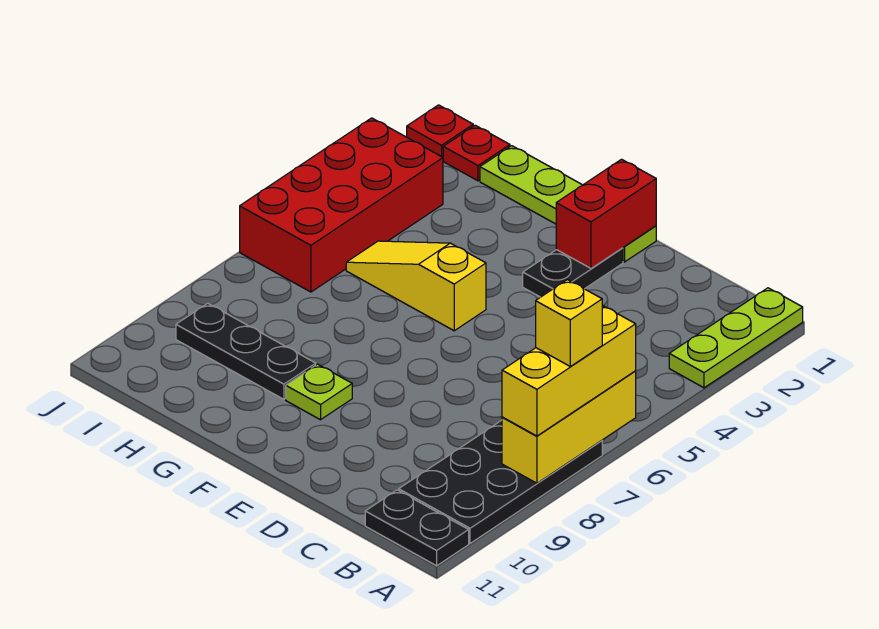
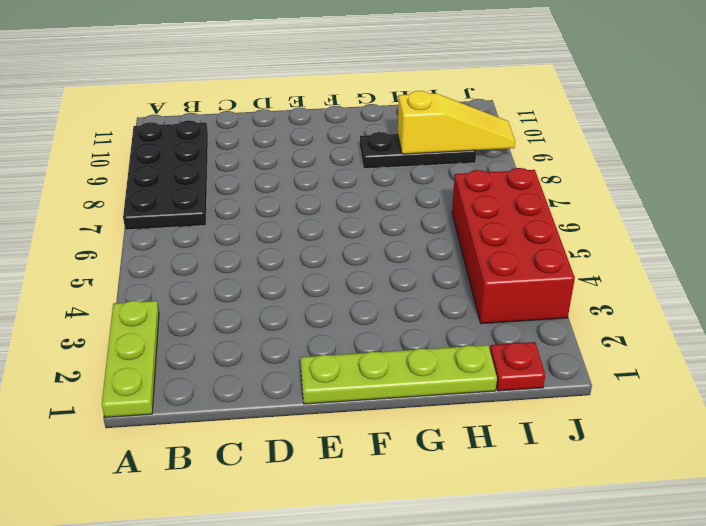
yellow 1x3 slope [398,91,515,154] -> yellow 1x3 slope moved to [346,241,486,331]
none -> black 1x2 plate [365,490,469,566]
none -> black 1x2 plate [523,248,623,297]
none -> lime 1x1 plate [286,364,352,420]

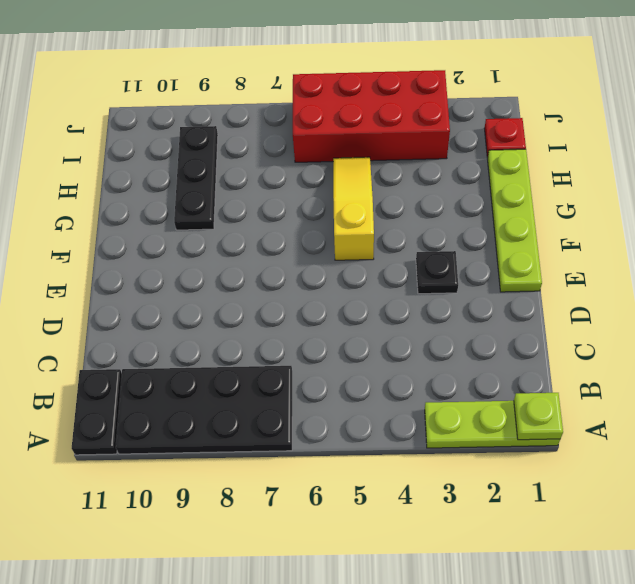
lime 1x1 plate [514,393,563,440] -> lime 1x1 plate moved to [286,364,352,420]
black 1x1 plate [416,251,458,294] -> black 1x2 plate [523,248,623,297]
none -> red 1x1 plate [407,105,473,157]
none -> yellow 1x3 brick [502,371,636,483]
none -> red 1x2 brick [556,159,656,268]

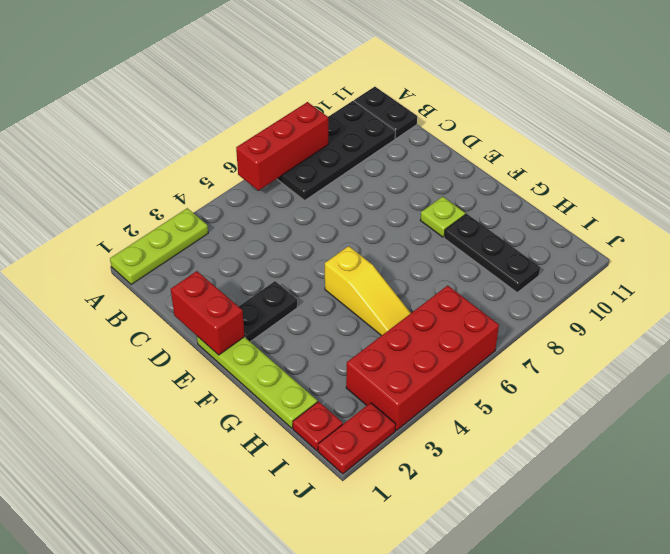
red 1x3 brick [236,102,328,191] -> yellow 1x3 brick [502,371,636,483]
red 1x2 brick [171,271,245,355] -> red 1x2 brick turned to [556,159,656,268]
red 1x2 plate [318,403,396,474] -> red 1x1 plate [407,105,473,157]
none -> yellow 1x3 brick [502,305,636,436]
none -> yellow 1x1 brick [536,280,602,366]

